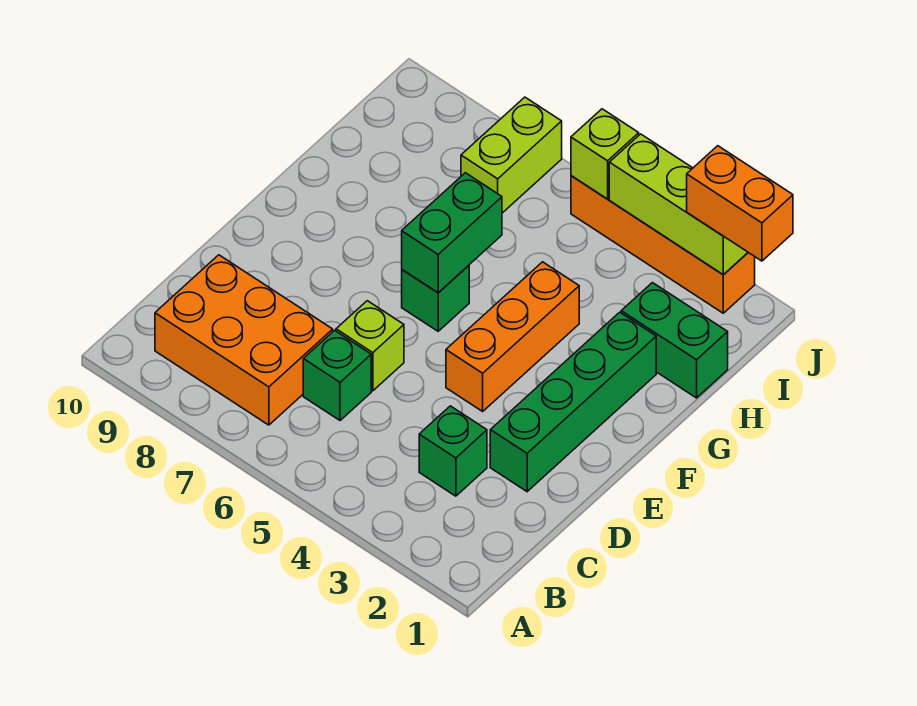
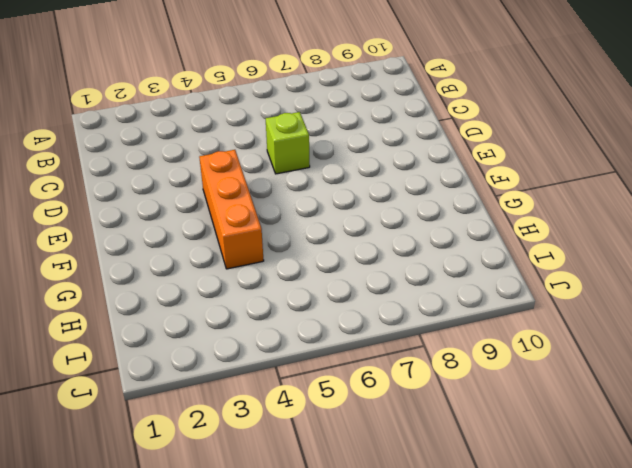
none -> orange 2x3 brick [155,255,333,425]
none -> green 1x1 brick [419,406,487,496]
none -> green 1x1 brick [303,330,371,421]

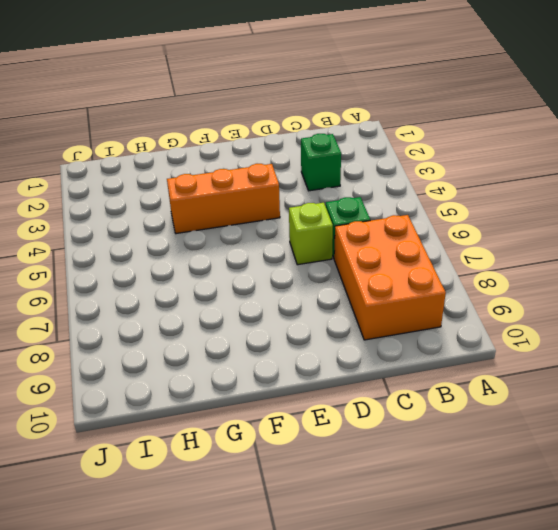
none -> green 1x4 brick [490,312,656,492]
none -> green 1x1 brick [402,265,469,331]
none -> green 1x2 brick [621,283,728,398]

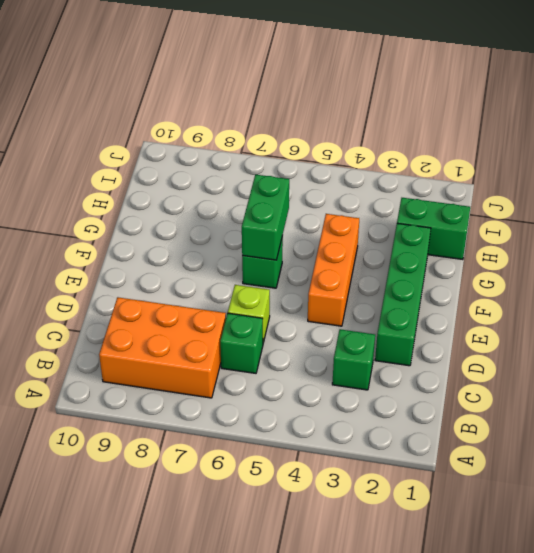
none -> lime 1x2 brick [461,97,562,213]
none -> orange 1x4 brick [571,176,755,313]
none -> lime 1x3 brick [609,134,748,275]

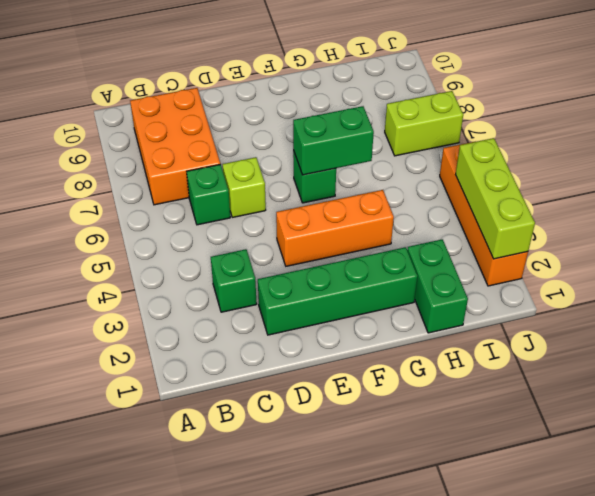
none -> lime 1x1 brick [571,109,639,199]
none -> orange 1x2 brick [687,146,793,261]

